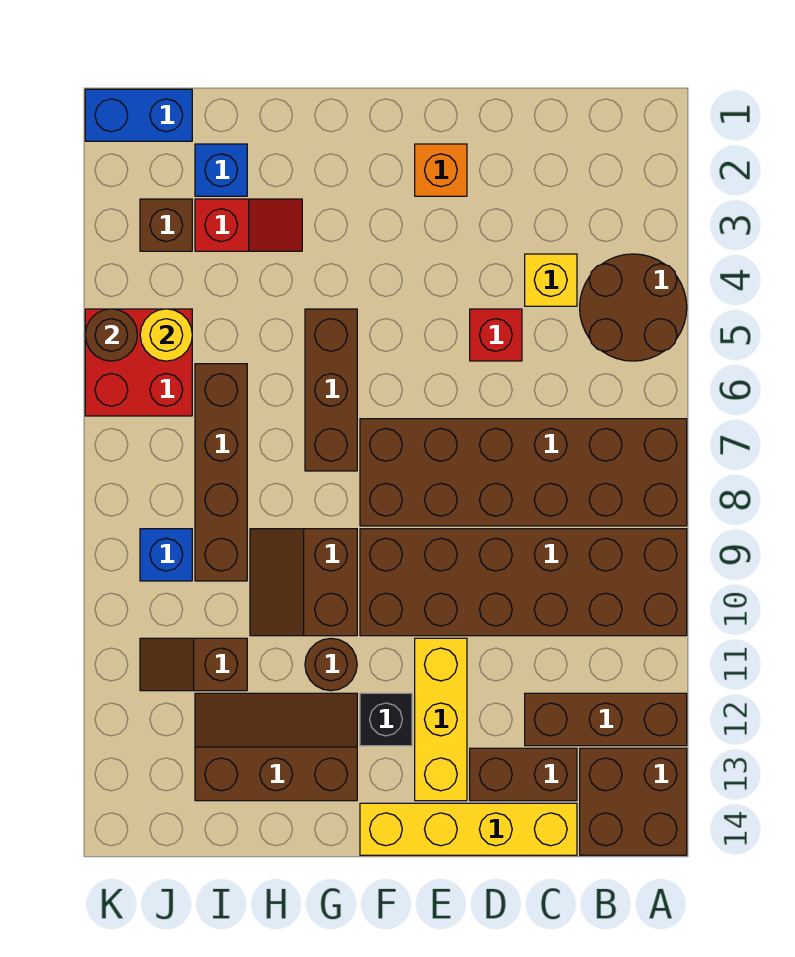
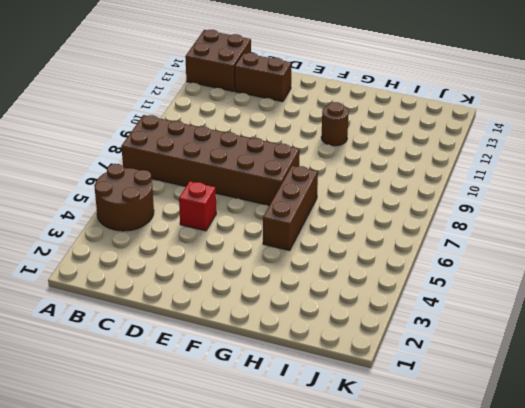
none -> brown 2x6 brick [360,529,687,636]
none -> brown 1x3 brick [525,693,687,746]
none -> yellow 1x1 brick [525,254,577,306]

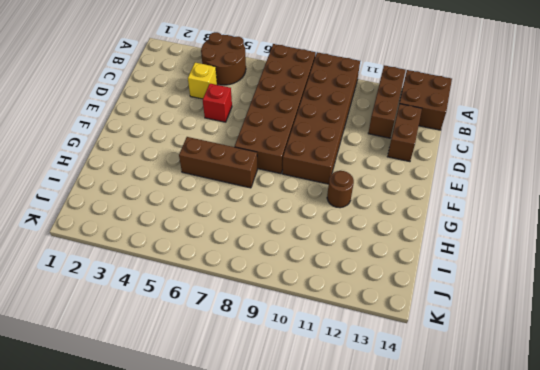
none -> yellow 1x4 brick [360,803,577,855]
none -> orange 1x1 brick [415,144,467,196]
none -> yellow 1x3 brick [415,638,467,801]

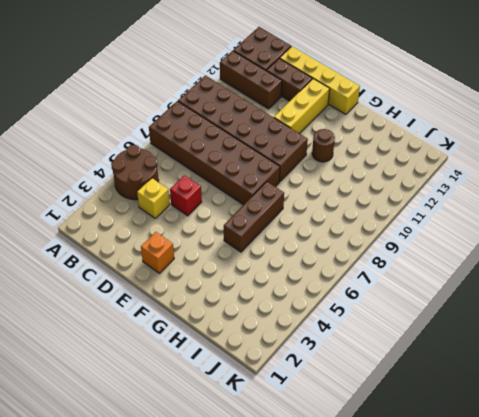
none -> black 1x1 brick [360,693,412,746]
none -> brown 2x2 slope [250,529,357,636]
none -> brown 2x3 slope [195,693,357,801]

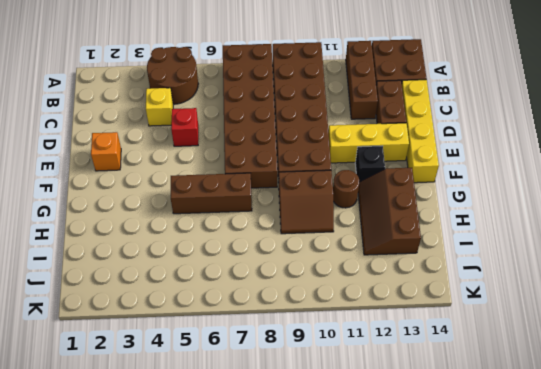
none -> red 1x2 slope [195,199,302,251]
none -> blue 1x1 brick [195,144,247,196]
none -> brown 1x4 brick [195,364,247,581]

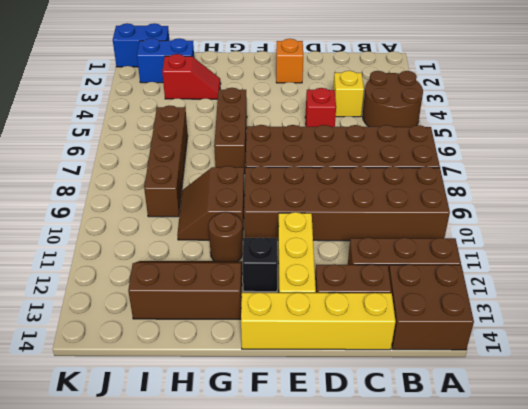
blue 1x2 brick [137,38,194,83] -> blue 1x1 brick [195,144,247,196]
none -> brown 1x2 slope [140,638,247,691]
none -> brown 1x1 brick [140,199,192,251]
none -> red 2x2 brick [85,309,192,416]

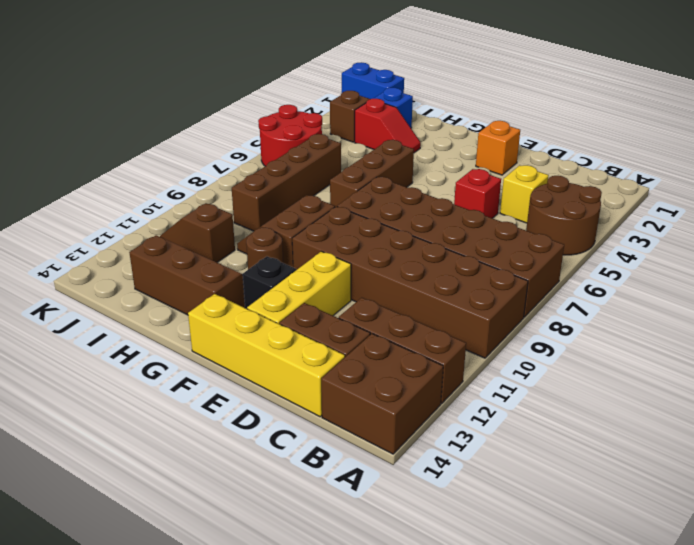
red 2x2 round brick [258,105,322,166] -> red 2x2 brick [85,309,192,416]
none -> blue 1x1 brick [140,529,192,581]
none -> yellow 1x1 round brick [140,309,192,361]
none -> brown 1x1 round brick [85,309,137,361]

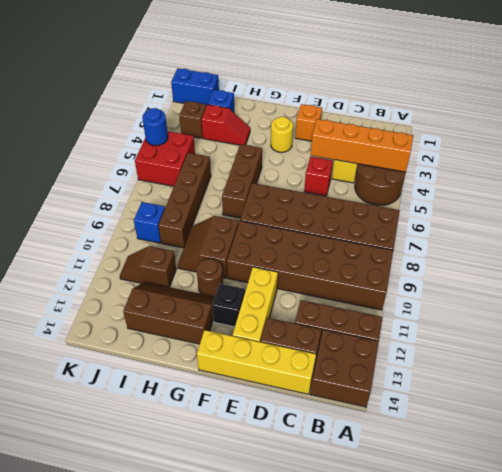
orange 1x4 brick [311,119,413,172] -> none
yellow 1x1 round brick [271,117,293,152] -> yellow 1x1 round brick moved to [140,309,192,361]
blue 1x1 round brick [142,108,168,146] -> brown 1x1 round brick [85,309,137,361]

